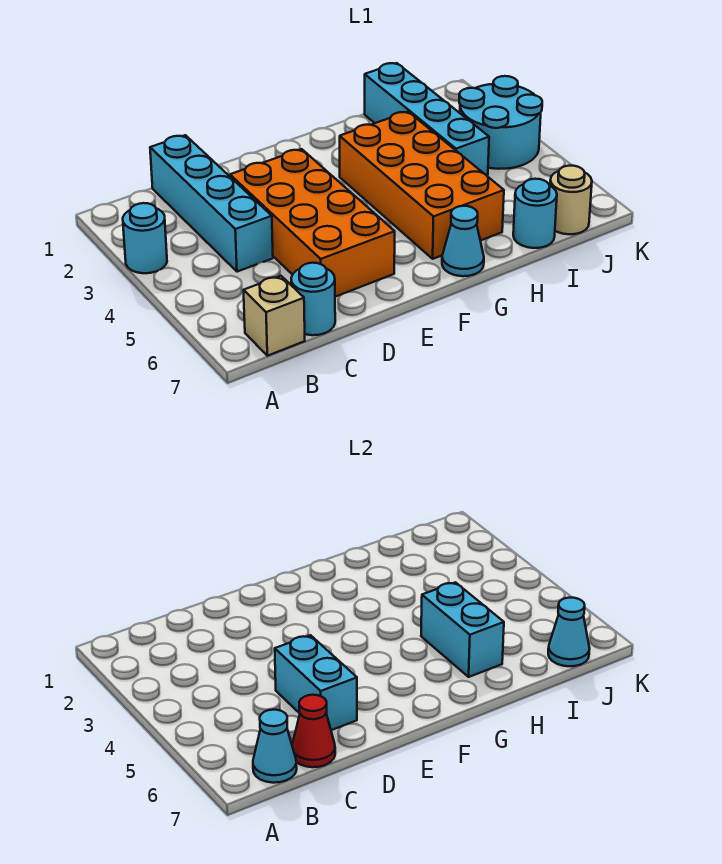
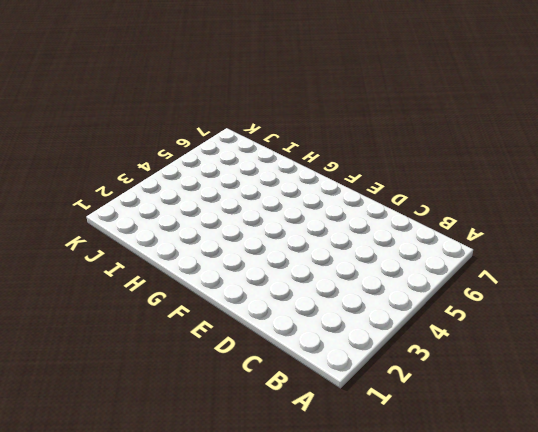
none -> cyan 1x1 round brick [123,203,167,273]
none -> tan 1x1 brick [244,276,305,356]
none -> cyan 1x4 brick [150,135,273,272]

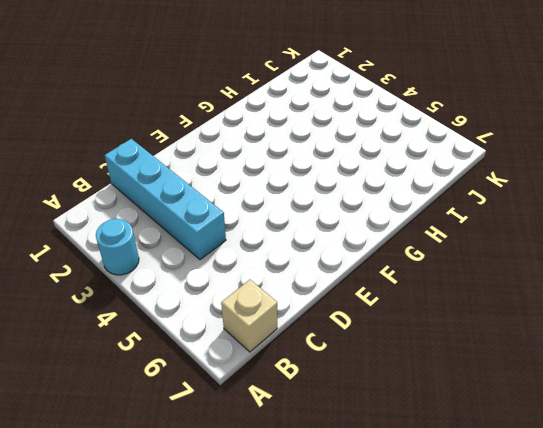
none -> cyan 1x1 round brick [291,263,335,335]
none -> orange 2x4 brick [230,149,395,297]
none -> orange 2x4 brick [340,112,504,259]

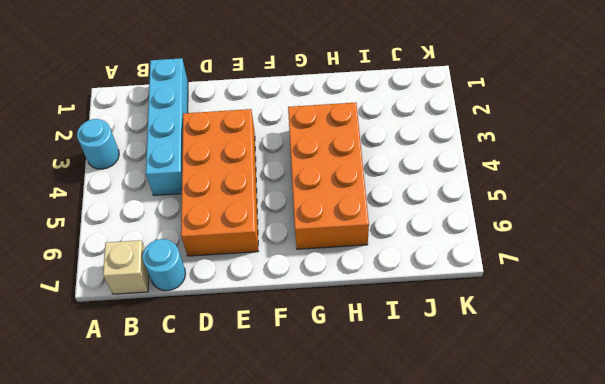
none -> cyan 1x1 cone [442,206,484,276]
none -> cyan 1x4 brick [365,63,489,176]
none -> cyan 1x1 round brick [513,179,557,248]

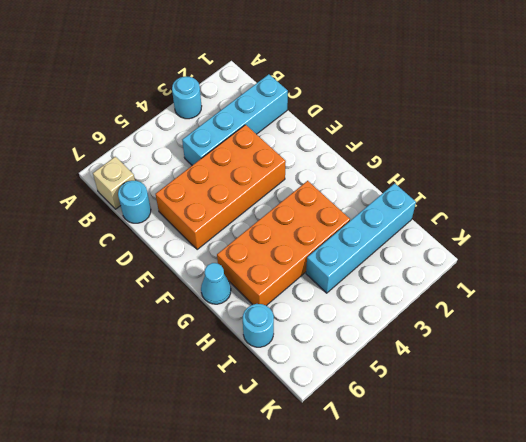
none -> cyan 2x2 round brick [459,76,542,169]
none -> tan 1x1 round brick [550,166,592,234]
none -> cyan 1x1 cone [253,710,297,783]

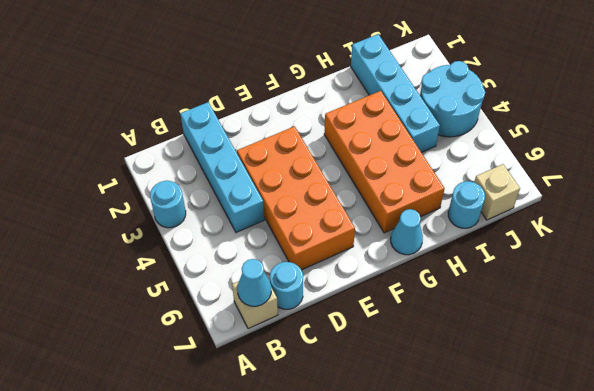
tan 1x1 brick [474,164,520,220] -> tan 1x1 round brick [550,166,592,234]
none -> red 1x1 cone [292,695,335,767]
none -> cyan 1x2 brick [275,635,357,730]
none -> cyan 1x2 brick [421,582,504,677]

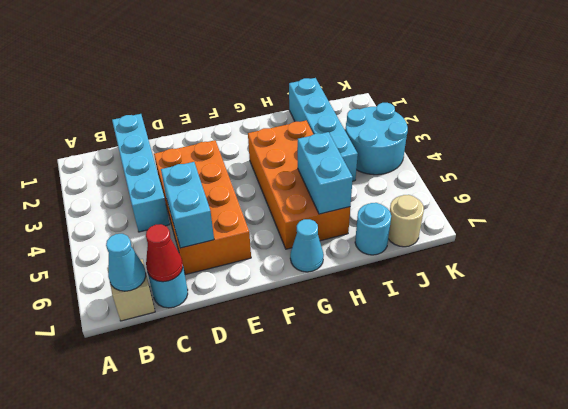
none -> cyan 1x1 round brick [123,203,167,273]
none -> cyan 1x1 cone [548,598,590,666]

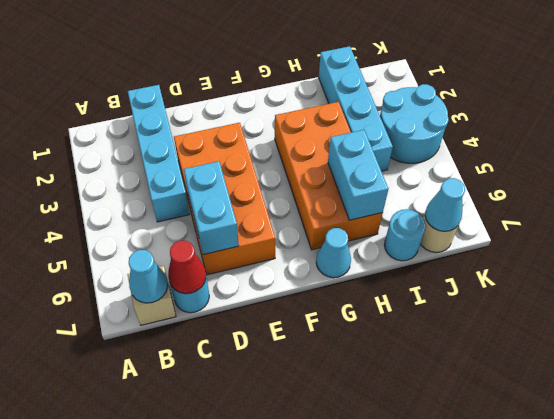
none -> cyan 1x1 round brick [123,203,167,273]

